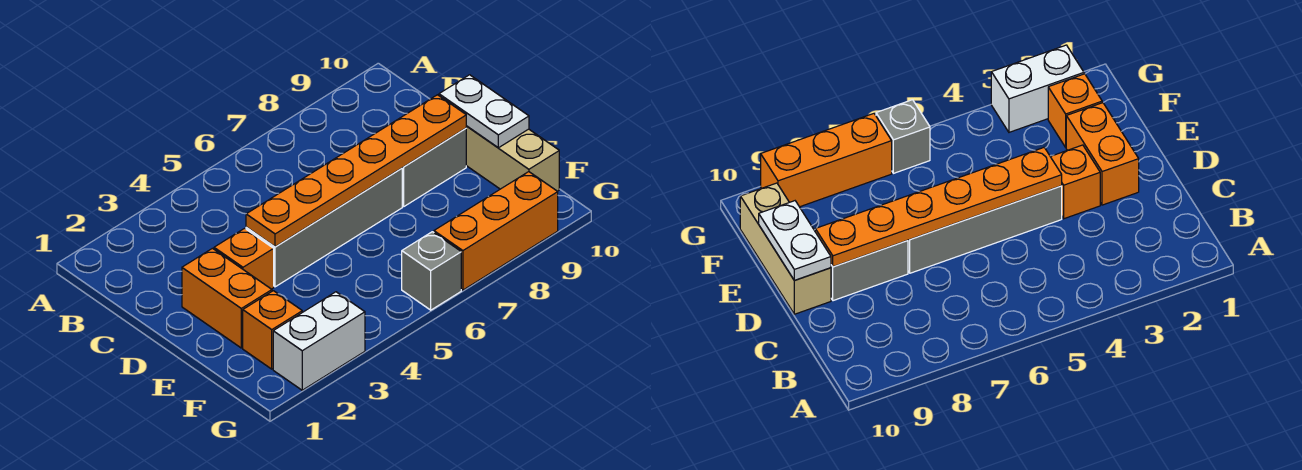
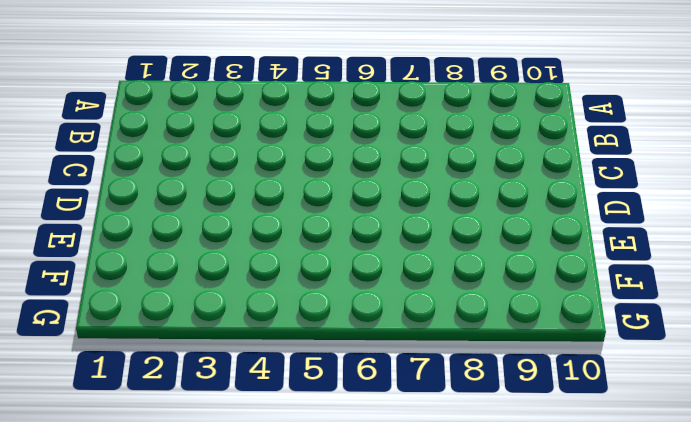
none -> orange 1x2 brick [182,248,272,348]
none -> orange 1x1 brick [214,228,274,289]

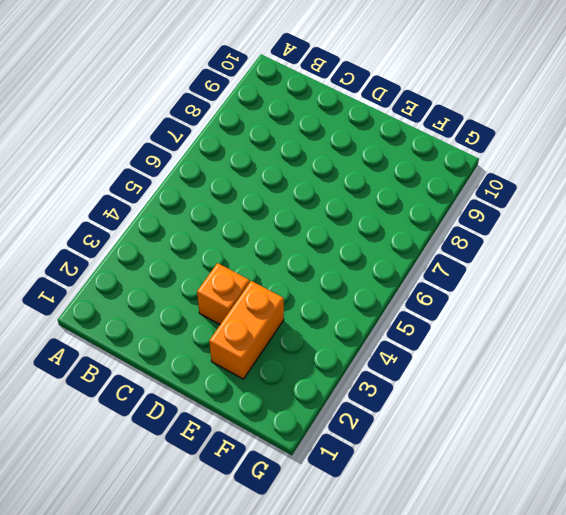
orange 1x2 brick [209,281,284,379] -> orange 1x2 brick turned to [182,248,272,348]
none -> grey 1x4 brick [246,168,402,287]
none -> grey 1x2 brick [402,128,466,207]

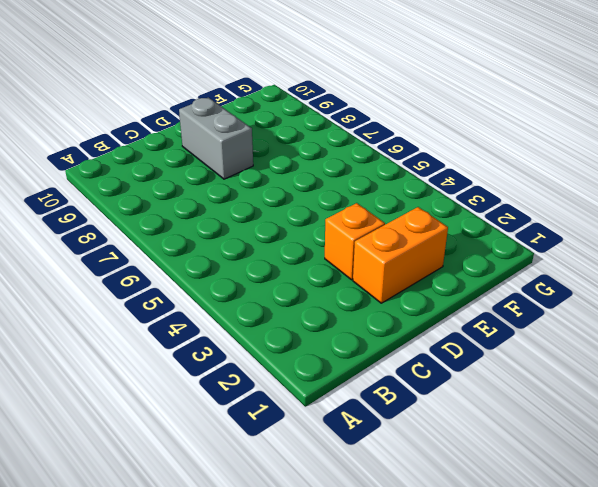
none -> grey 1x4 brick [246,168,402,287]
none -> tan 1x3 brick [466,126,559,191]

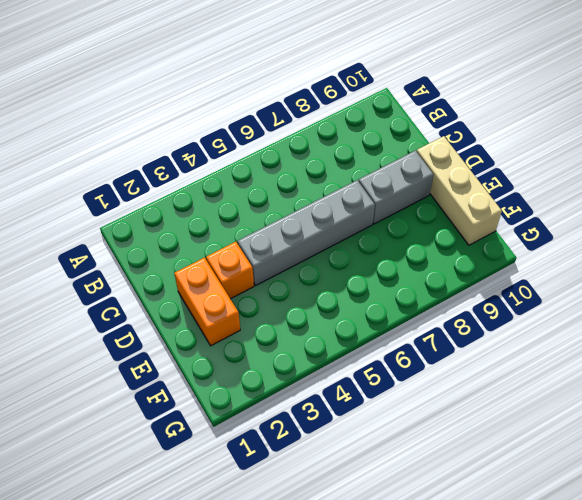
none -> orange 1x1 brick [243,291,302,369]
none -> white 1x2 brick [273,292,365,390]

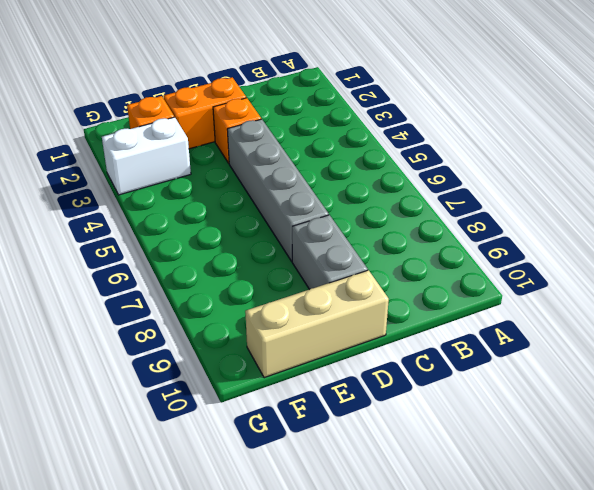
white 1x2 brick [102,117,191,195] -> white 1x2 brick turned to [273,292,365,390]
none -> grey 1x1 brick [402,232,461,310]
none -> orange 1x3 brick [434,172,558,290]

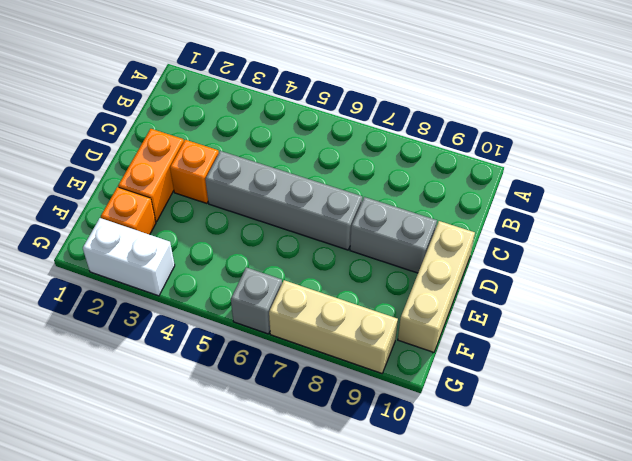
tan 1x3 brick [269,280,398,373] -> orange 1x3 brick [434,172,558,290]
none -> orange 1x6 plate [246,95,466,247]
none -> white 1x2 plate [439,75,529,148]

